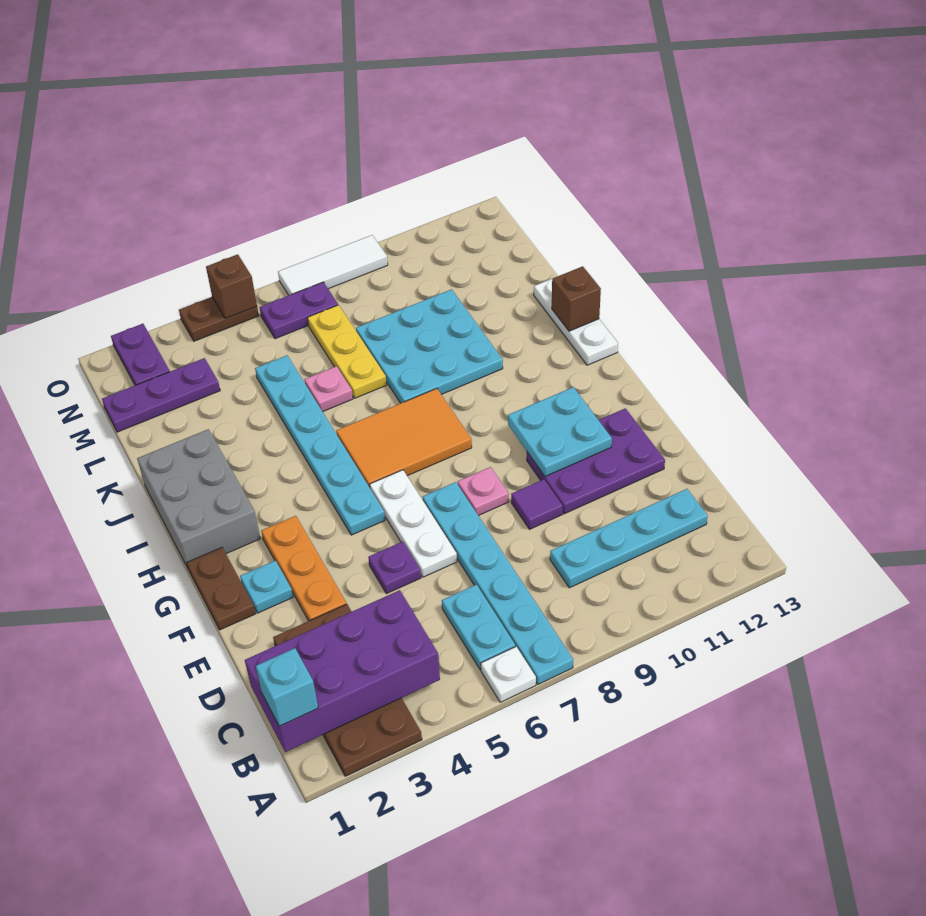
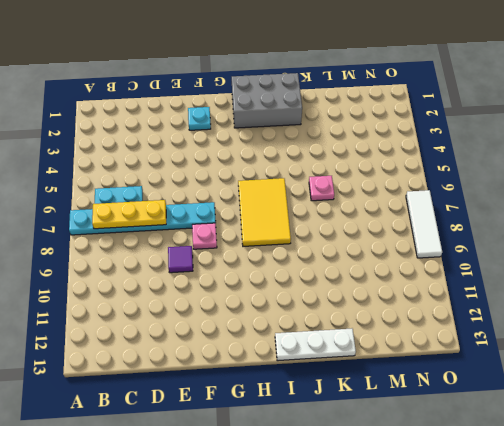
yellow 1x3 plate [92,200,166,229] -> yellow 1x3 plate moved to [307,305,387,398]
yellow 2x3 tile [238,178,291,246] -> orange 2x3 tile [336,388,472,487]
none -> brown 2x4 plate [273,604,422,776]
none -> white 1x1 plate [481,647,536,702]
none -> cyan 1x4 plate [550,489,708,588]
none -> orange 1x3 plate [261,516,346,621]

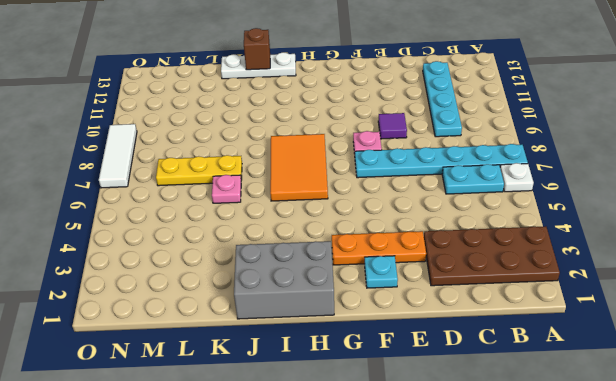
none -> purple 1x1 plate [368,542,421,594]
none -> white 1x3 plate [370,470,457,577]
none -> purple 2x3 plate [527,408,665,514]
none -> brown 1x2 plate [187,548,256,630]

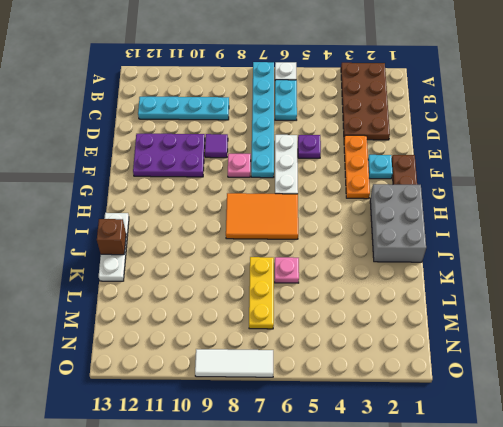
none -> cyan 1x6 plate [255,356,385,535]
none -> cyan 3x3 plate [356,289,503,403]
none -> purple 1x3 plate [102,358,220,432]
none -> purple 1x2 plate [111,324,170,385]

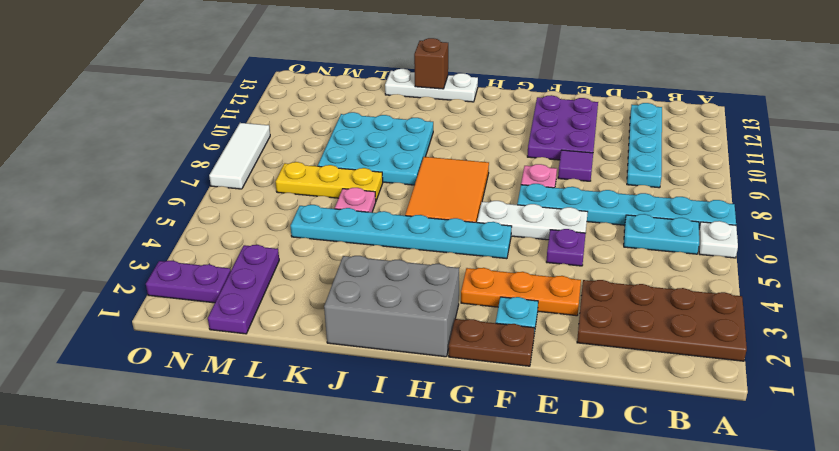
none -> purple 1x2 plate [260,282,338,339]
none -> brown 1x2 plate [179,297,259,341]
none -> purple 2x4 brick [245,590,440,752]
none -> cyan 2x2 plate [508,387,612,476]

